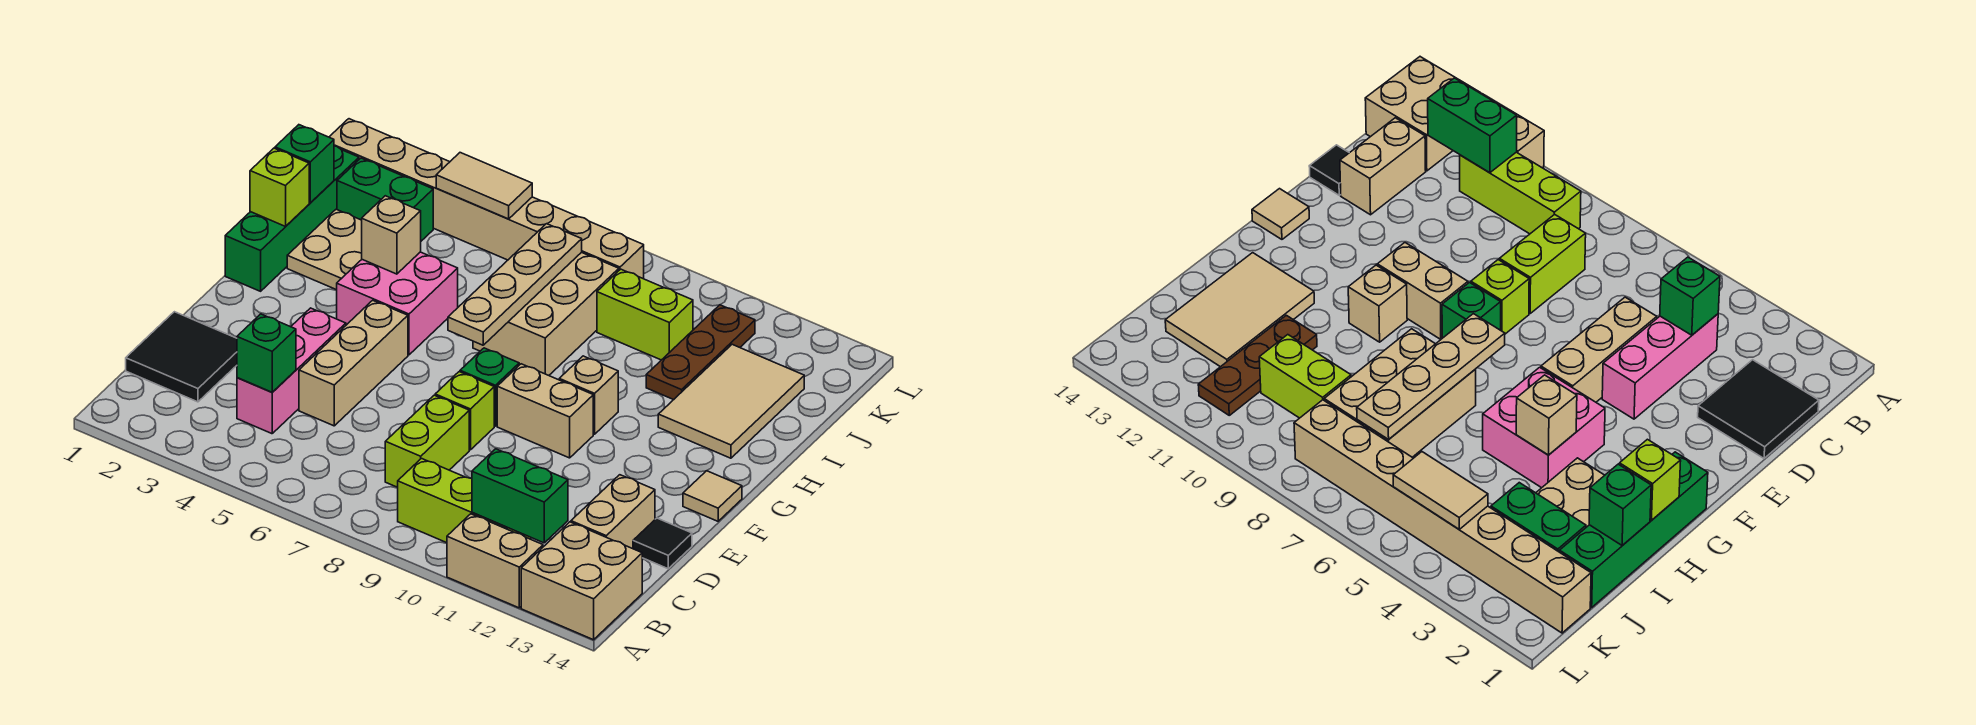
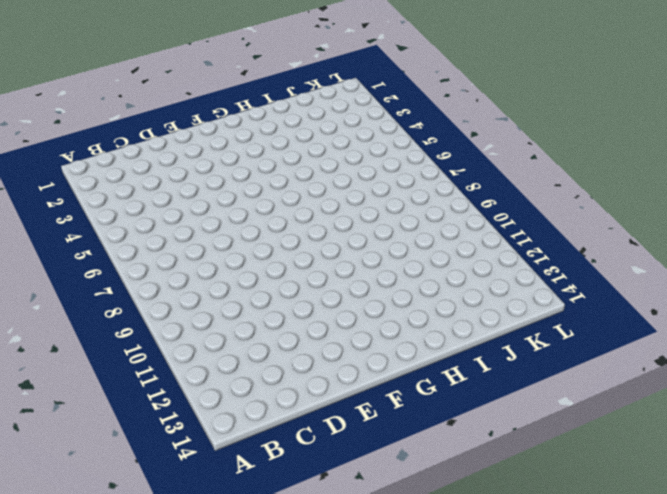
none -> tan 1x2 brick [447,514,543,608]
none -> tan 2x2 brick [521,522,642,640]
none -> lime 1x3 brick [398,458,531,543]
none -> black 2x2 tile [126,312,237,402]

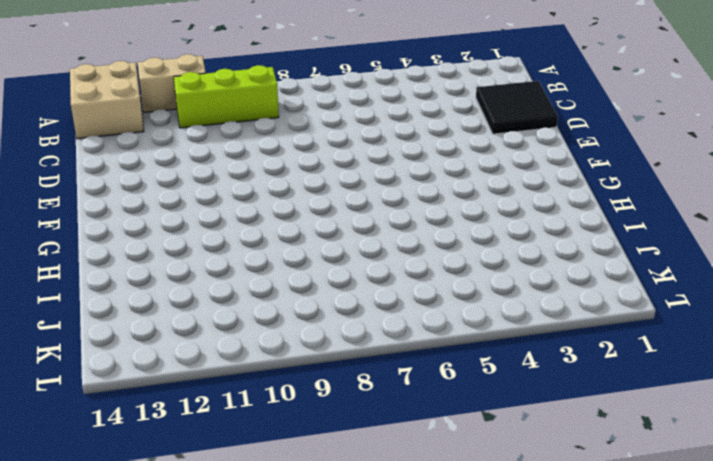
none -> pink 1x3 brick [237,308,346,434]
none -> lime 1x2 brick [385,395,469,487]
none -> tan 1x2 brick [571,475,655,549]
none -> tan 1x3 brick [299,300,408,426]

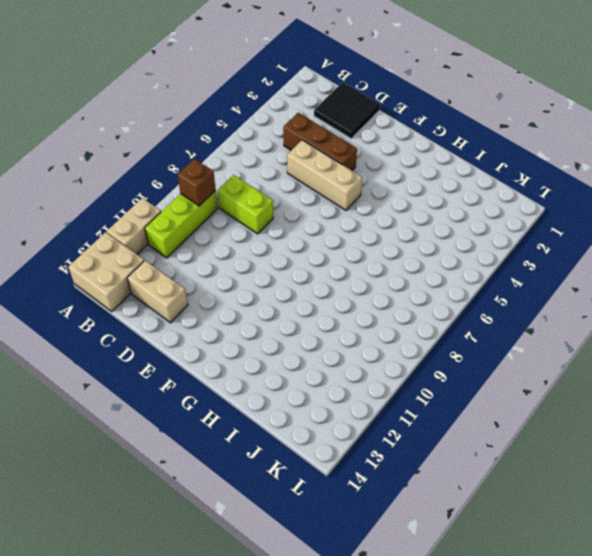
brown 1x1 brick [178,159,216,206] -> none
brown 1x3 brick [283,113,357,170] -> pink 1x3 brick [237,308,346,434]
none -> black 1x1 tile [633,518,692,569]
none -> lime 1x1 brick [435,372,494,450]
none -> green 1x1 brick [460,348,519,426]
none -> tan 1x2 brick [497,364,593,458]

